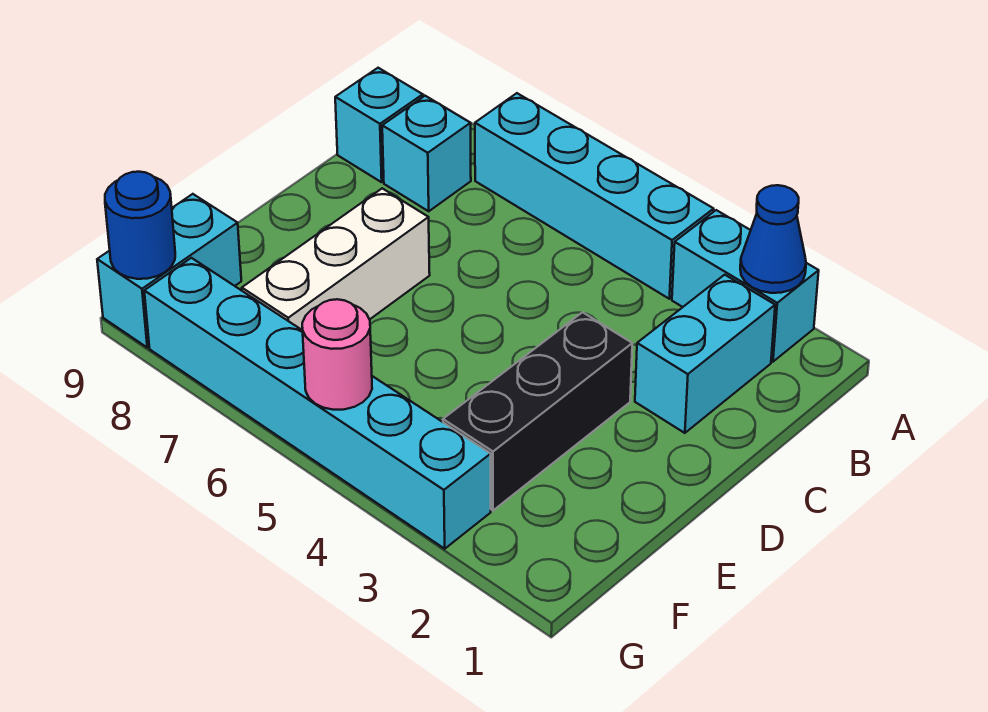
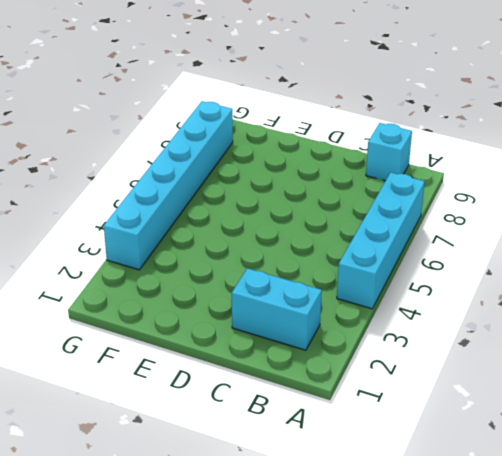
none -> cyan 1x2 brick [672,210,819,362]
none -> cyan 1x1 brick [382,96,471,211]
none -> black 1x3 brick [443,312,632,510]

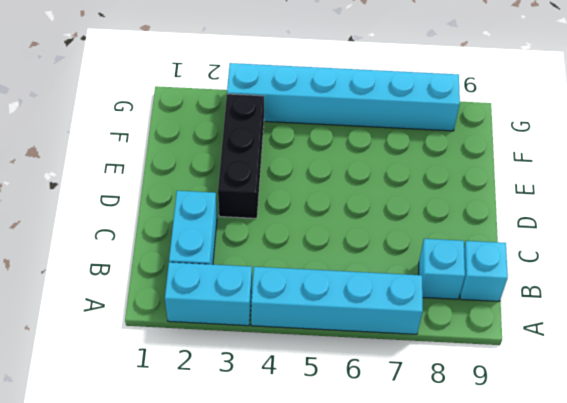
none -> white 1x3 brick [242,188,430,330]
none -> cyan 1x2 brick [97,194,241,347]
none -> blue 1x1 cone [740,185,806,293]

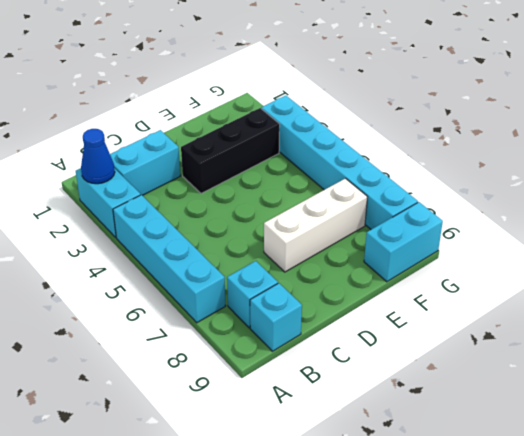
none -> pink 1x1 round brick [302,299,372,410]
none -> blue 1x1 round brick [105,172,175,279]

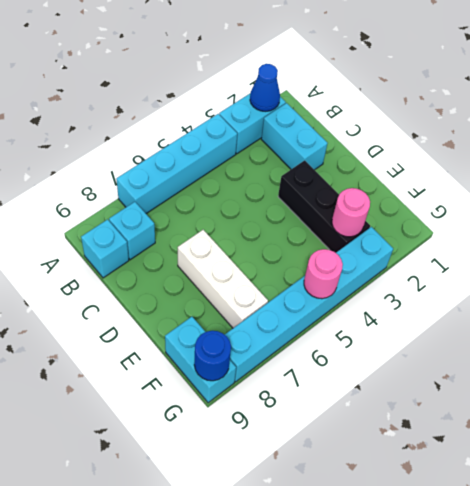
pink 1x1 round brick [332,188,370,237] -> none

